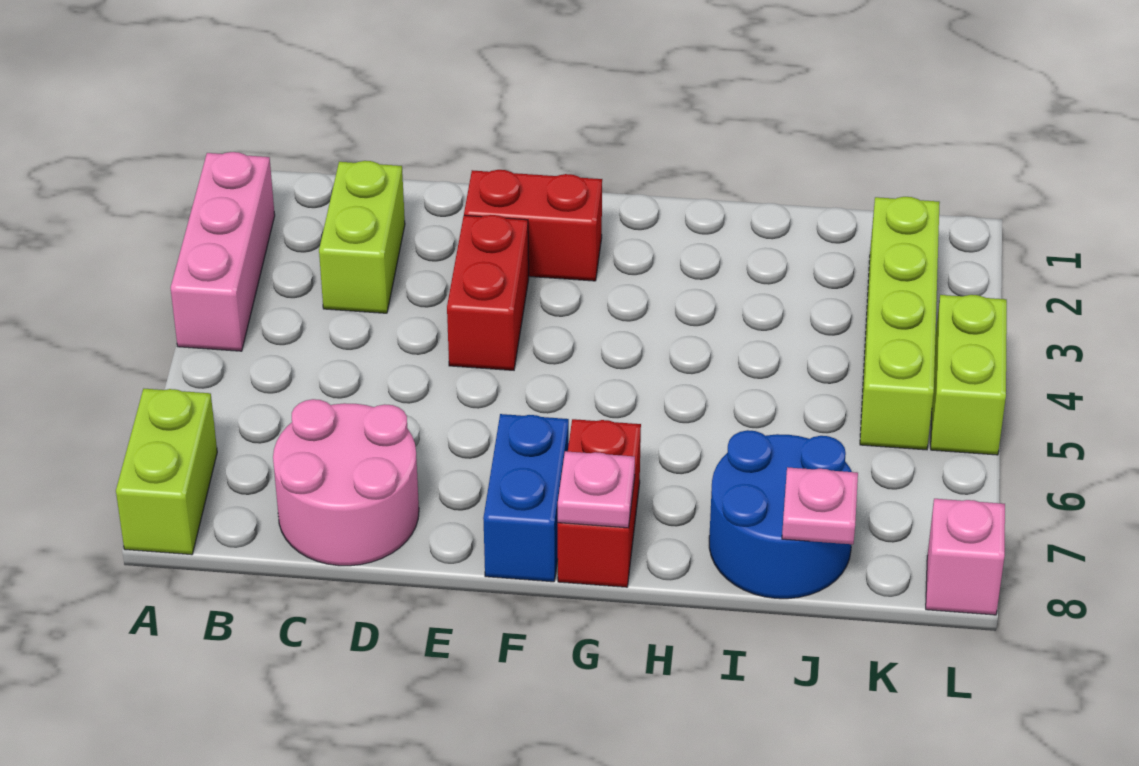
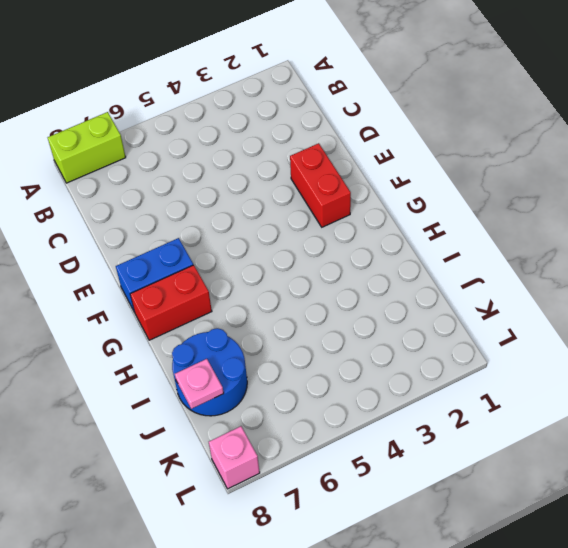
none -> pink 1x3 brick [171,152,275,351]
none -> lime 1x2 brick [319,161,405,313]
none -> pink 2x2 round brick [273,399,419,566]

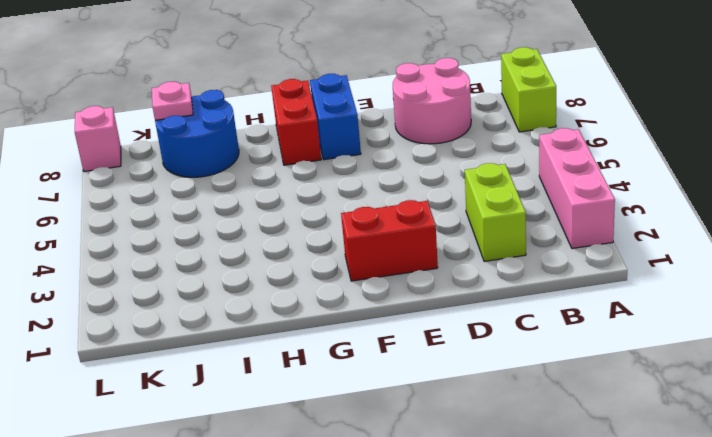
none -> red 1x2 brick [447,215,529,370]
none -> lime 1x4 brick [860,197,940,450]
none -> lime 1x2 brick [931,295,1007,455]

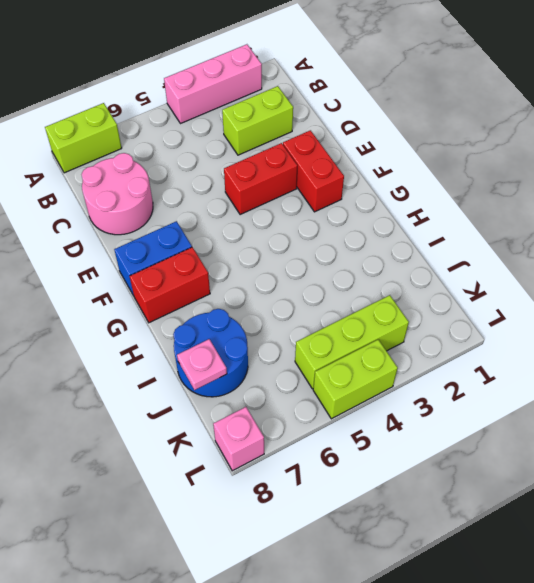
lime 1x3 brick [295,295,409,389] -> lime 1x4 brick [860,197,940,450]
none -> pink 1x1 plate [558,451,635,528]

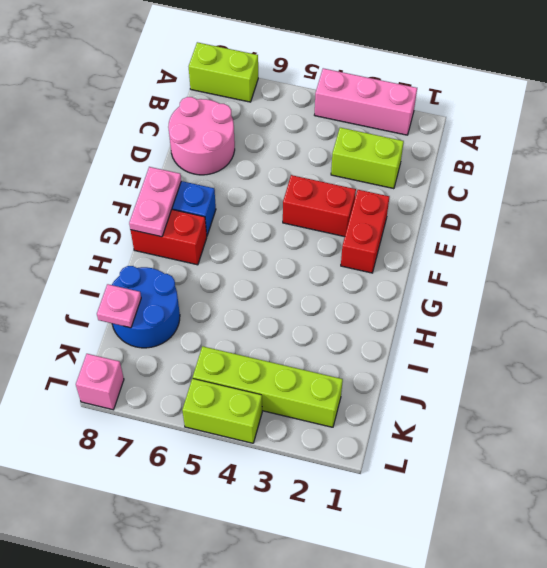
pink 1x2 plate [129,167,181,237] -> pink 1x1 plate [558,451,635,528]

